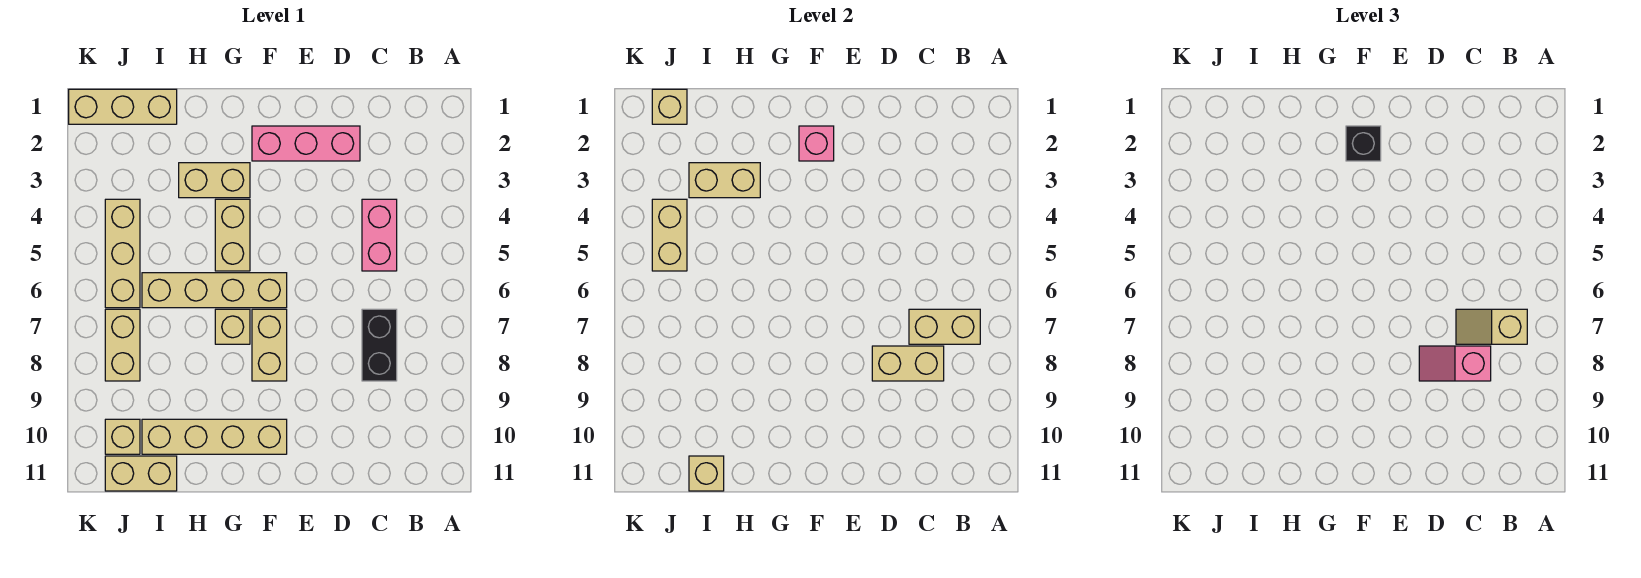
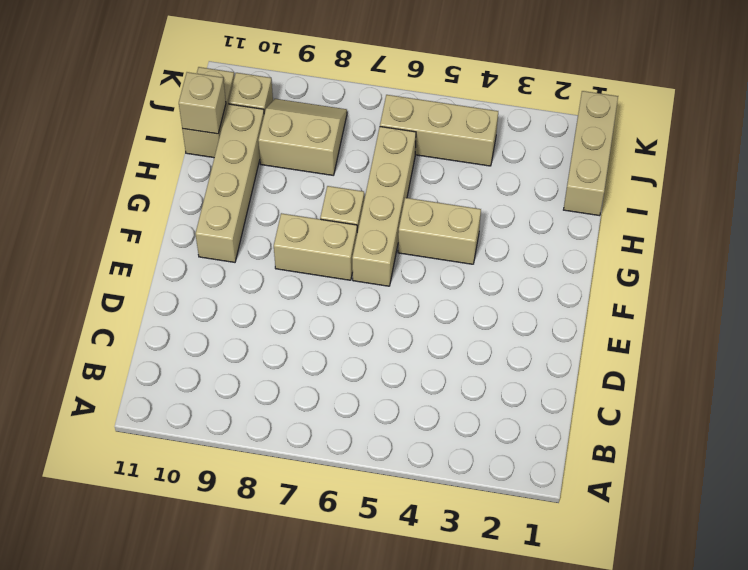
tan 2x2 slope [258,99,347,175] -> tan 1x2 brick [105,309,140,381]
none -> pink 1x2 brick [362,199,397,271]
none -> black 1x2 brick [362,309,397,381]
none -> pink 1x3 brick [252,126,360,161]

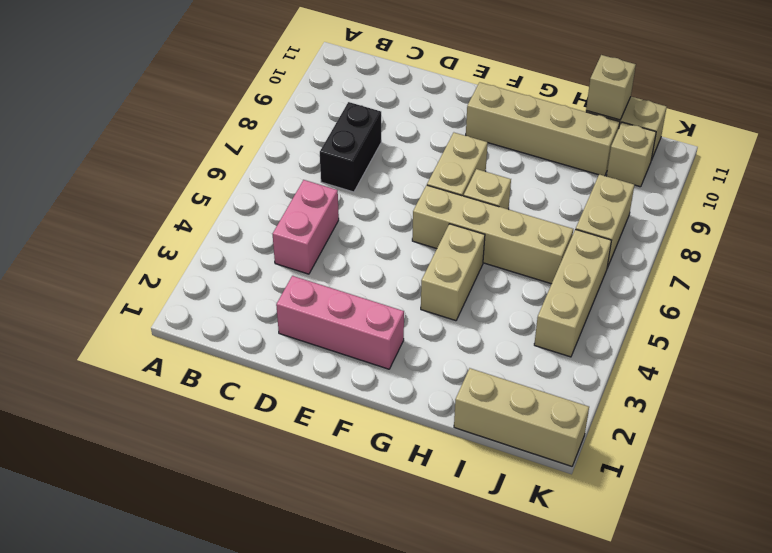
none -> tan 1x2 brick [179,163,250,198]
none -> tan 1x2 brick [909,309,980,344]
none -> tan 1x2 brick [872,346,944,381]

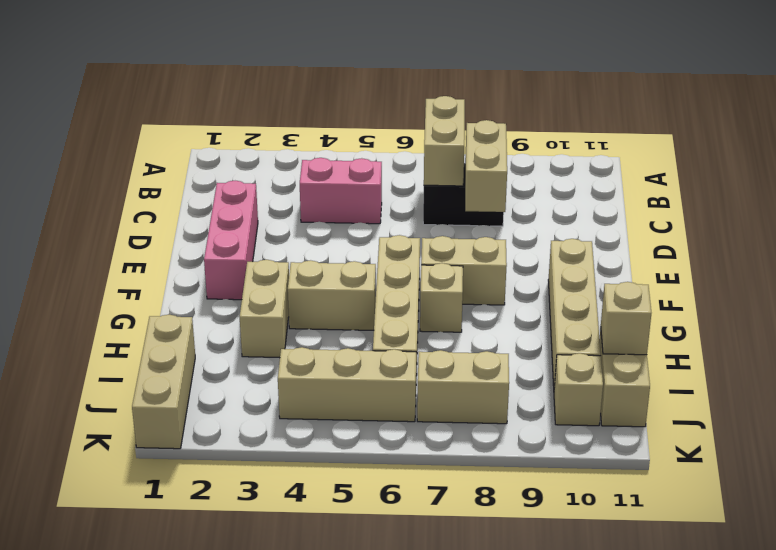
none -> pink 1x1 brick [799,126,834,161]
none -> tan 1x2 brick [689,163,760,198]
none -> tan 1x1 brick [652,89,687,124]

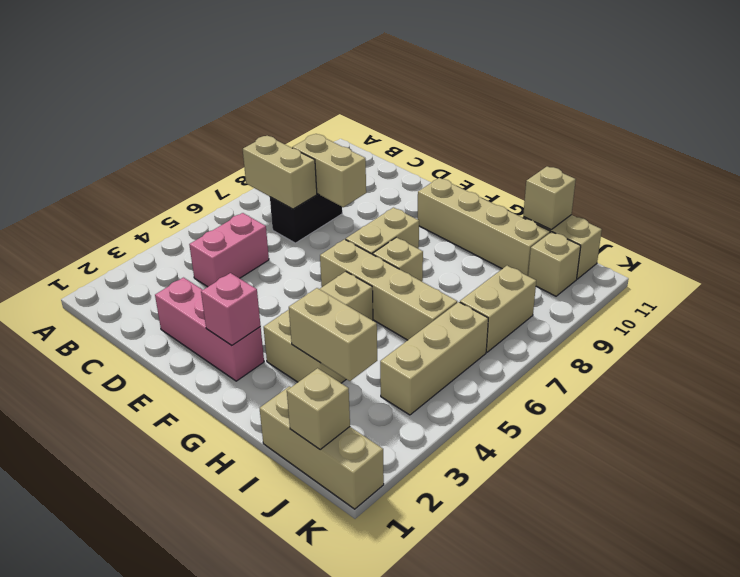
none -> tan 1x2 brick [652,199,687,271]
none -> tan 1x2 slope [1456,309,1527,344]
none -> pink 1x2 slope [1419,346,1491,381]

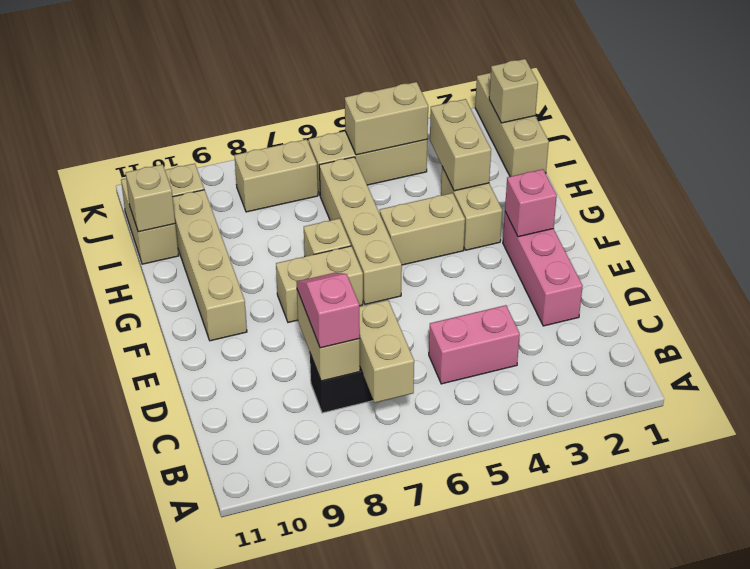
none -> tan 1x2 slope [1456,309,1527,344]
none -> black 1x1 brick [1346,126,1381,161]

